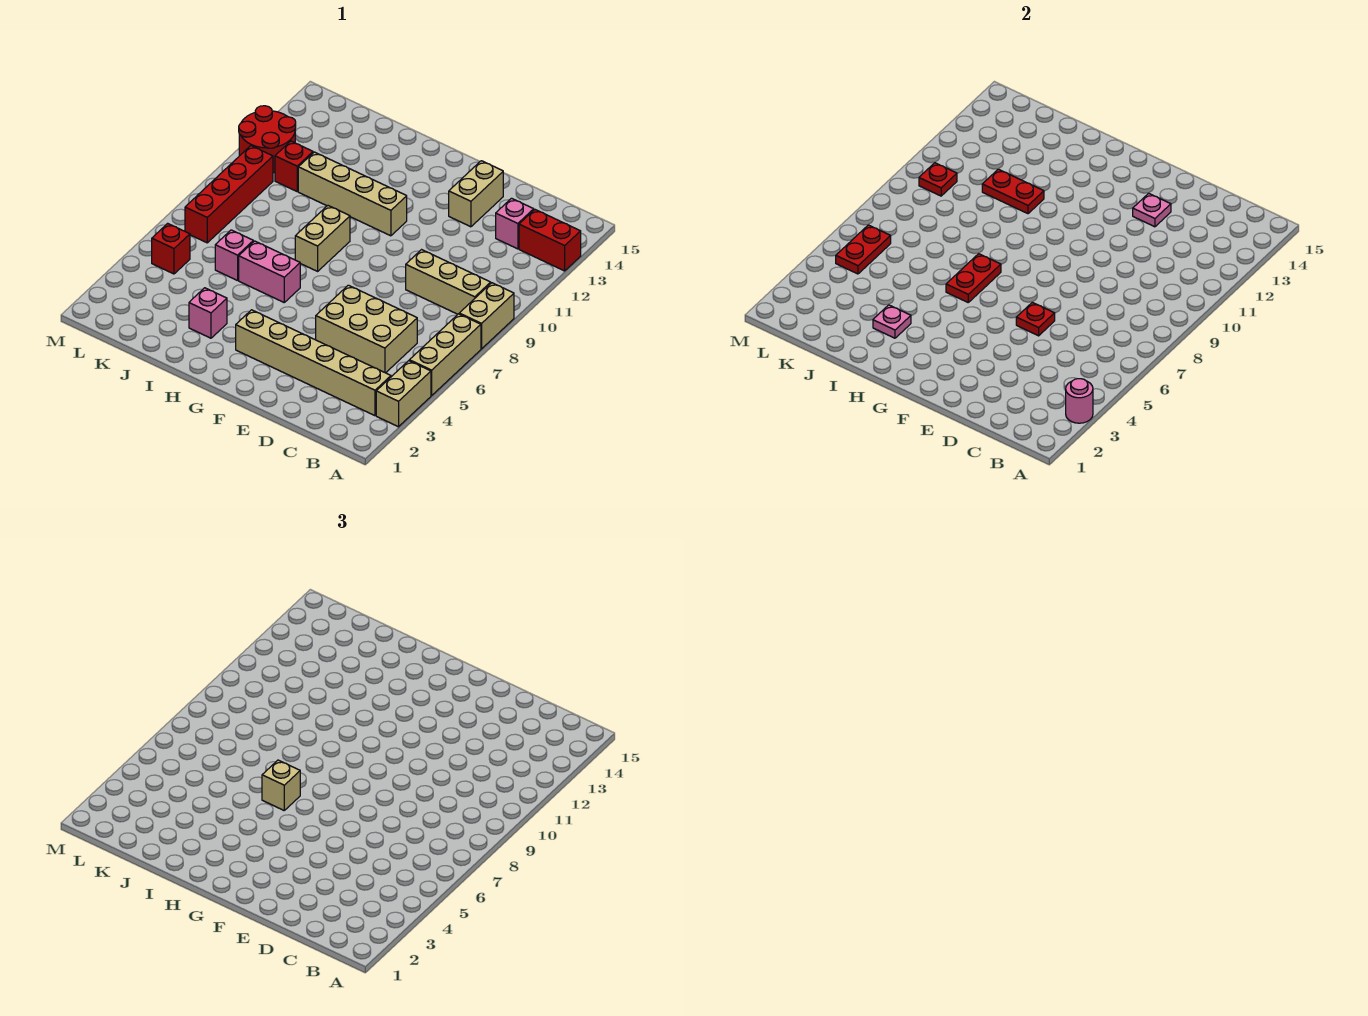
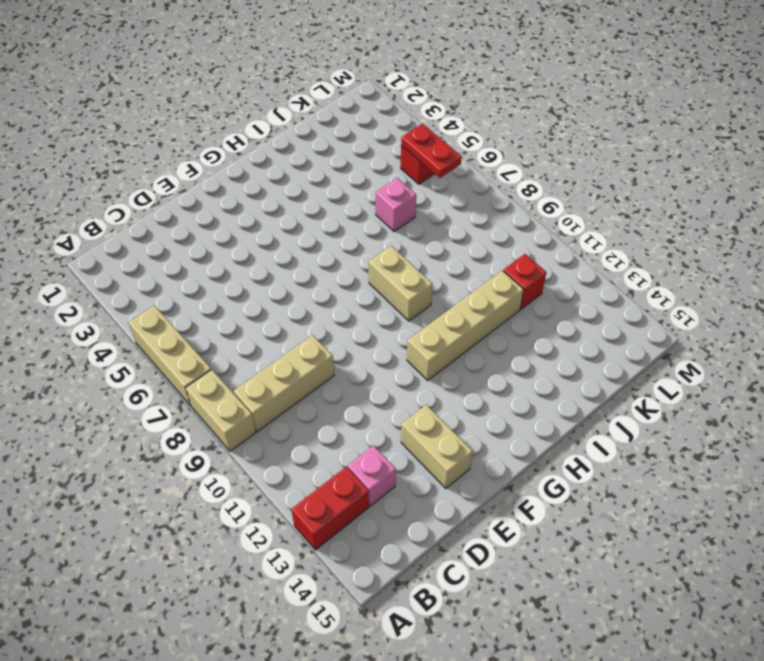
none -> tan 1x2 brick [376,361,431,427]
none -> tan 1x6 brick [236,310,391,416]
none -> tan 2x3 brick [316,285,417,373]

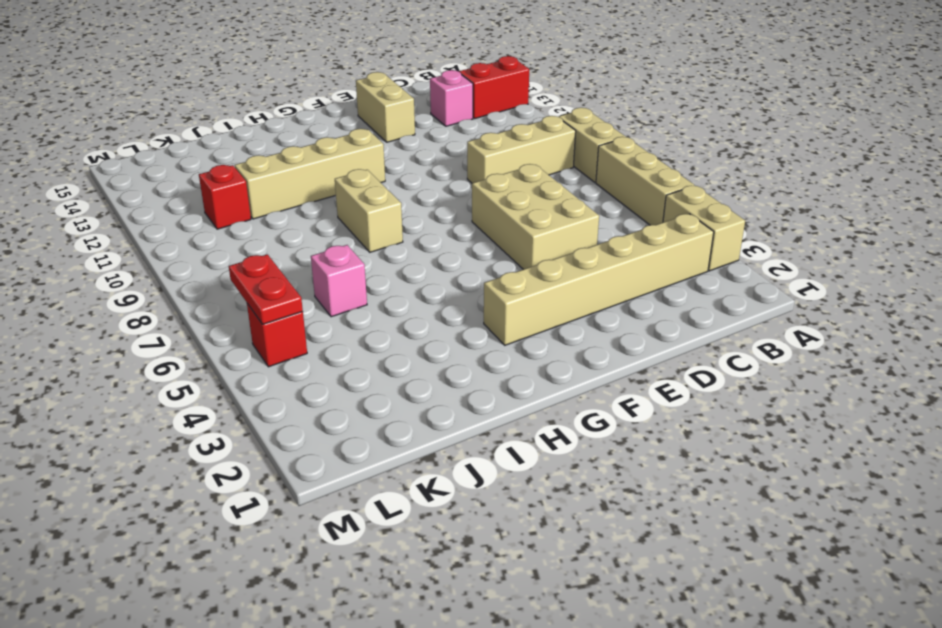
tan 2x3 brick [472,164,599,269] -> tan 2x3 brick turned to [316,285,417,373]
none -> pink 1x2 brick [239,241,300,302]
none -> pink 1x1 brick [189,288,227,338]
none -> red 1x4 brick [185,146,273,243]

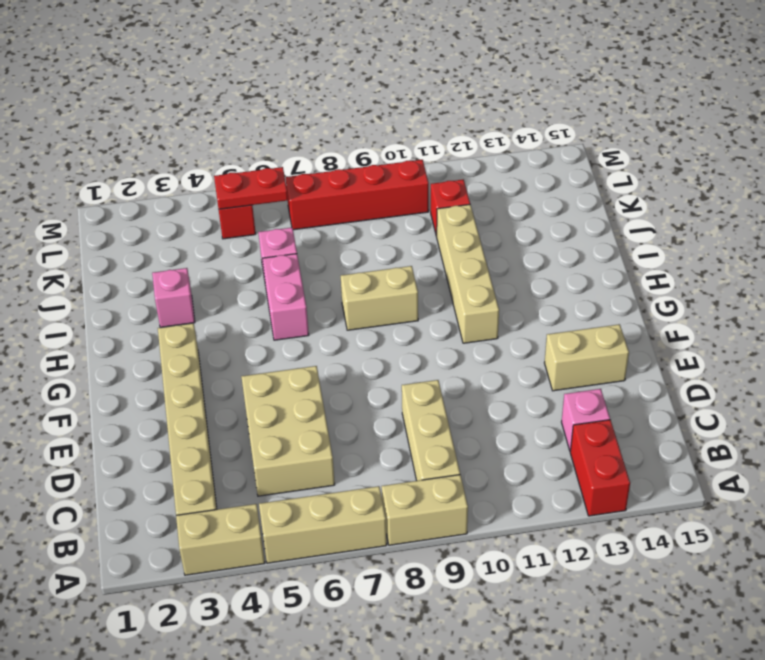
none -> red 2x2 round brick [239,106,296,173]
none -> pink 1x1 round brick [1066,379,1093,423]
none -> red 1x1 plate [1016,302,1055,336]

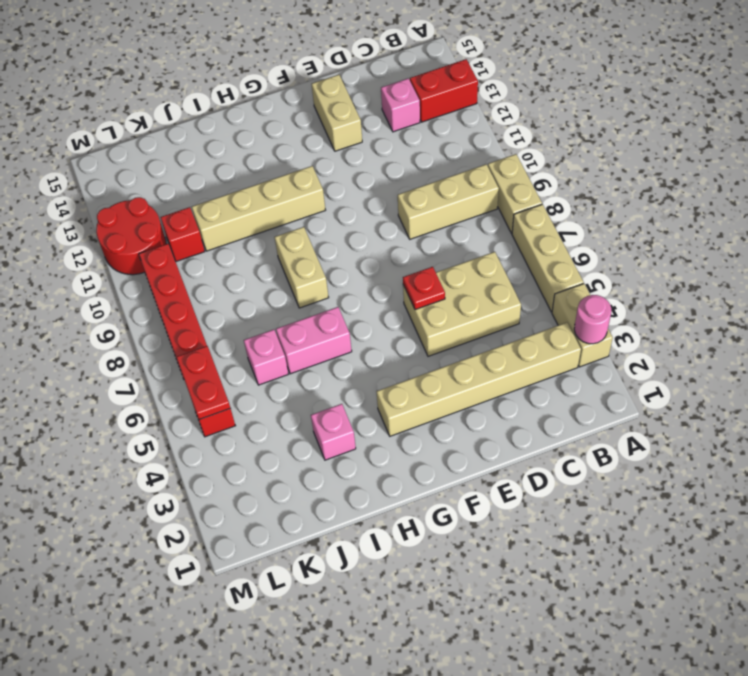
none -> pink 1x1 plate [1133,193,1171,227]
none -> red 1x2 plate [946,254,1001,302]
none -> pink 1x1 plate [873,305,911,338]

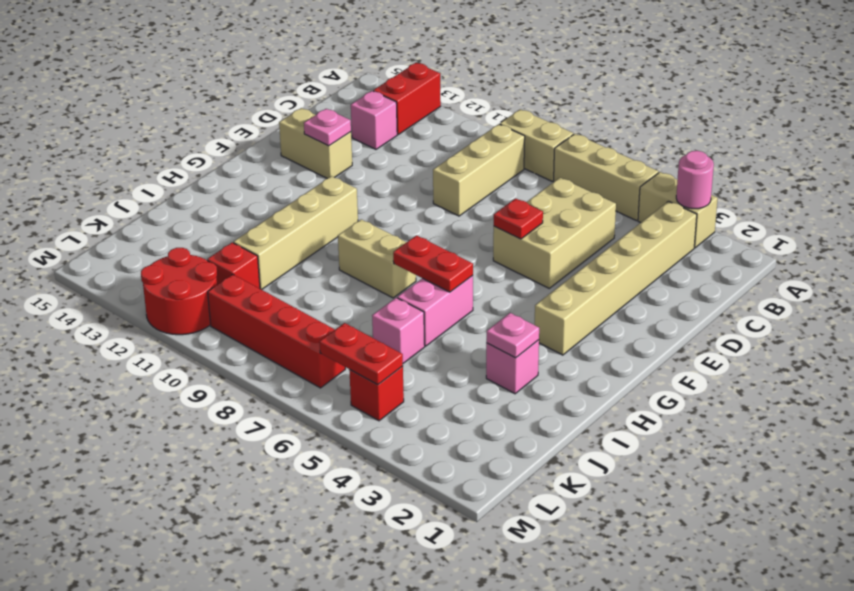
none -> red 1x2 plate [982,169,1044,214]
none -> red 1x1 plate [919,163,957,196]
none -> tan 1x1 brick [262,760,300,810]

